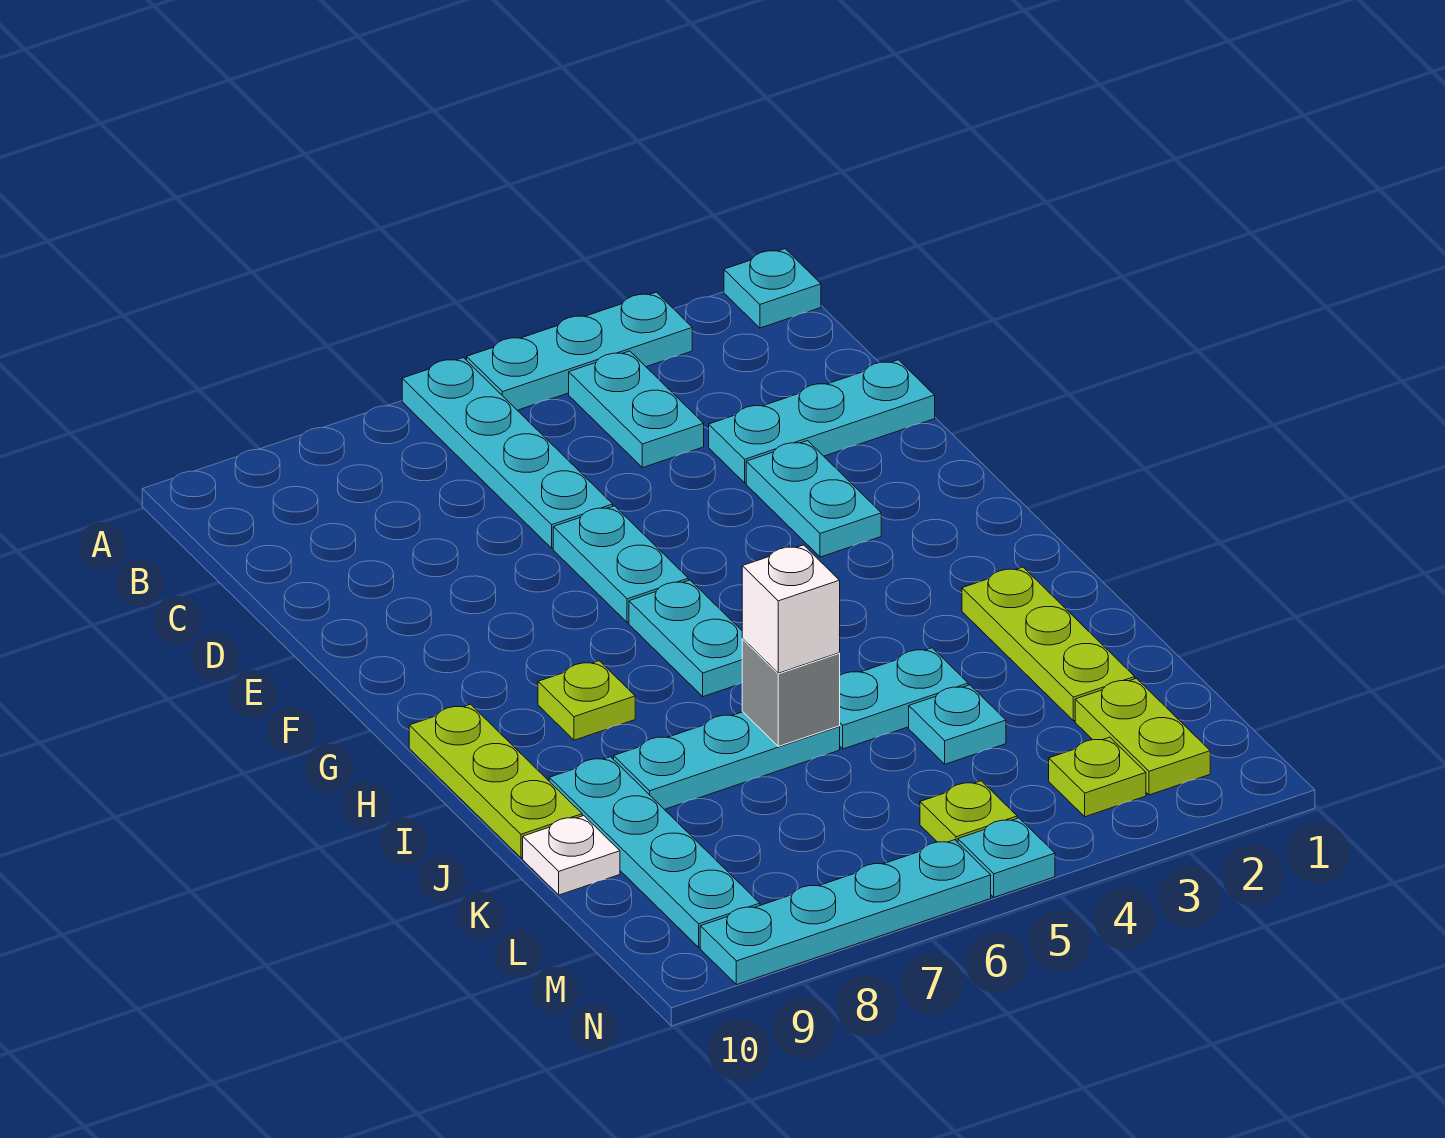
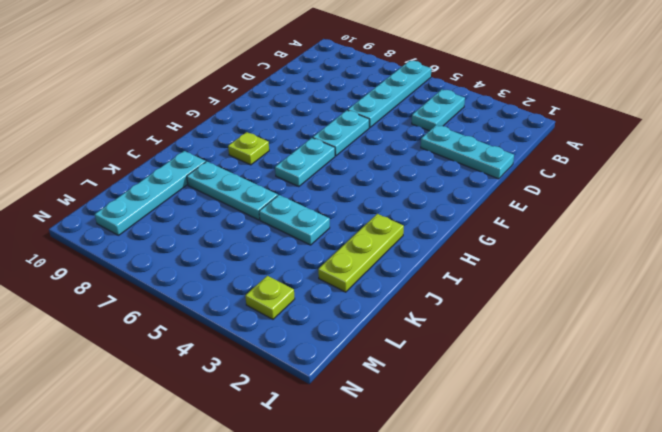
none -> cyan 1x1 plate [724,249,821,328]
none -> cyan 1x3 plate [467,292,692,410]
none -> cyan 1x2 plate [746,441,881,557]

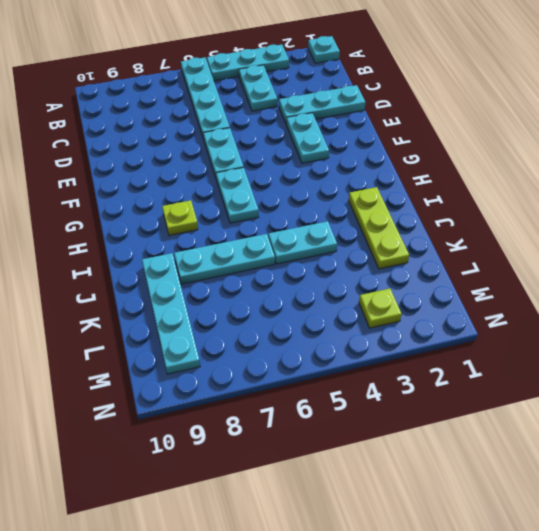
none -> lime 1x3 plate [409,704,582,858]
none -> cyan 1x1 plate [909,685,1006,764]
none -> white 1x1 plate [523,816,620,895]

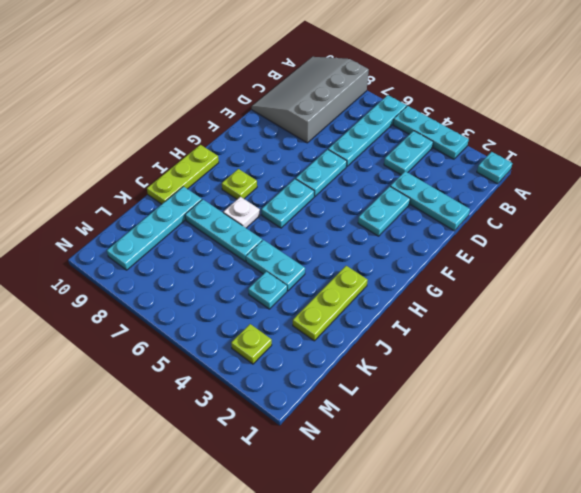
grey 3x4 slope [252,57,369,143] -> none
white 1x1 plate [223,197,260,228] -> white 1x1 plate moved to [523,816,620,895]
none -> lime 1x2 plate [1075,678,1210,795]
none -> lime 1x1 plate [920,781,1017,842]
none -> cyan 1x1 plate [958,818,1055,897]

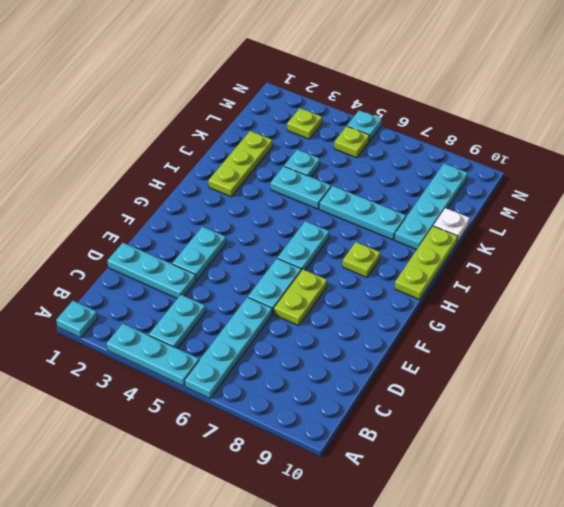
lime 1x2 plate [274,269,327,326] -> lime 1x2 plate moved to [1075,678,1210,795]
none -> cyan 1x4 plate [700,840,991,985]
none -> grey 1x1 brick [742,639,840,746]
none -> white 1x1 brick [742,545,840,673]

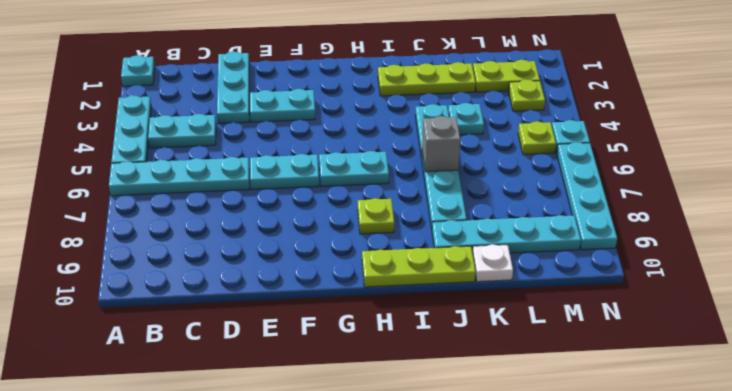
none -> white 1x1 brick [742,545,840,673]

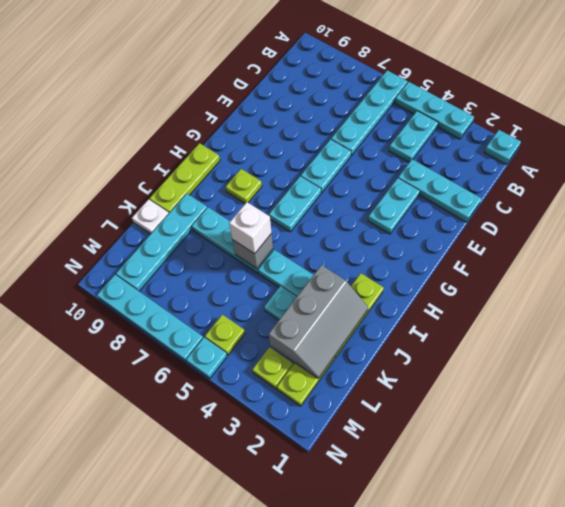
grey 2x3 slope [269,265,368,378] -> none

